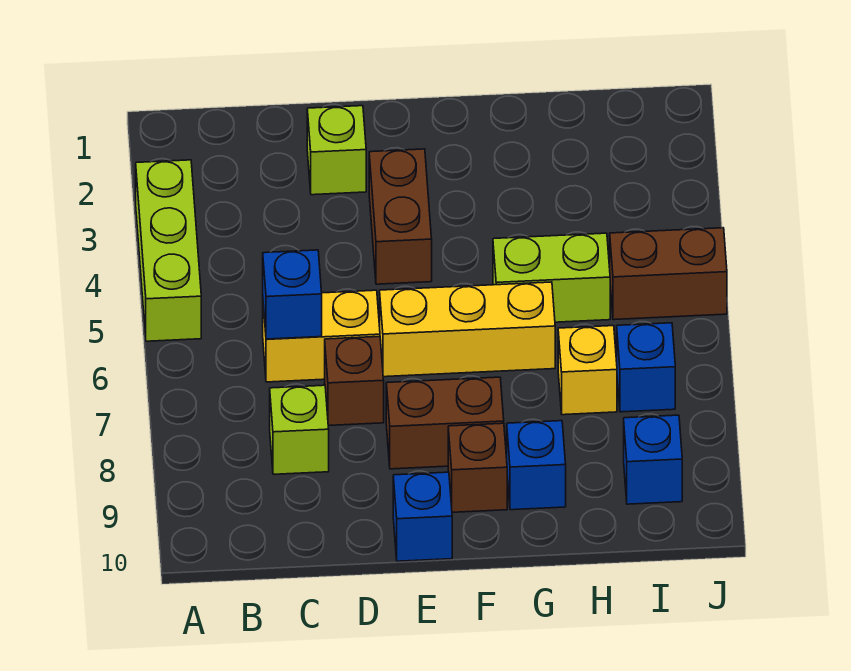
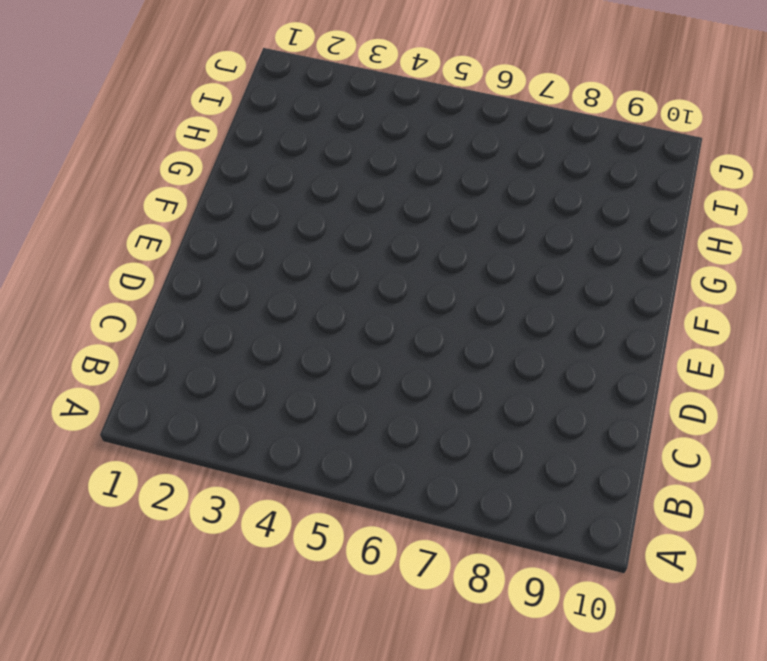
none -> lime 1x3 brick [136,160,201,341]
none -> yellow 1x2 brick [263,290,380,382]
none -> lime 1x1 brick [270,385,329,474]

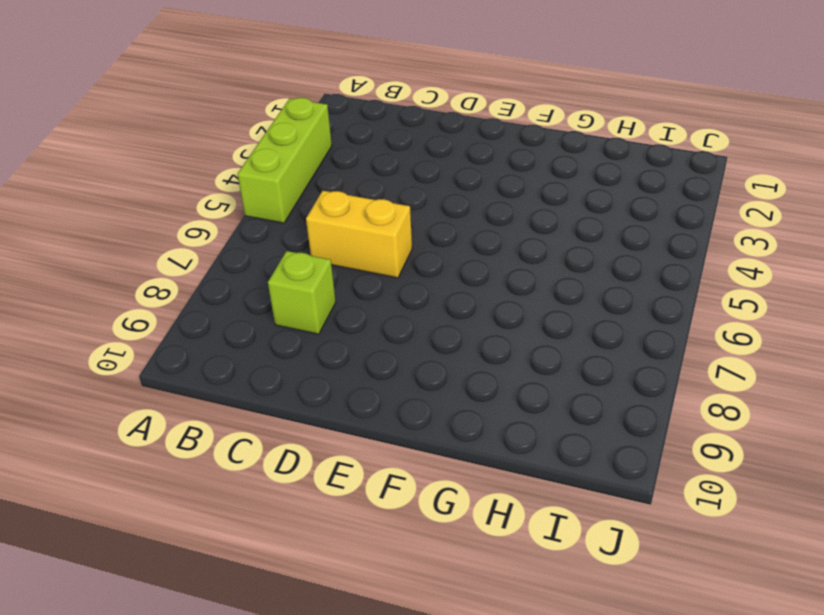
none -> lime 1x1 brick [307,106,366,195]
none -> brown 1x1 brick [325,337,384,426]
none -> brown 1x2 brick [369,149,432,284]

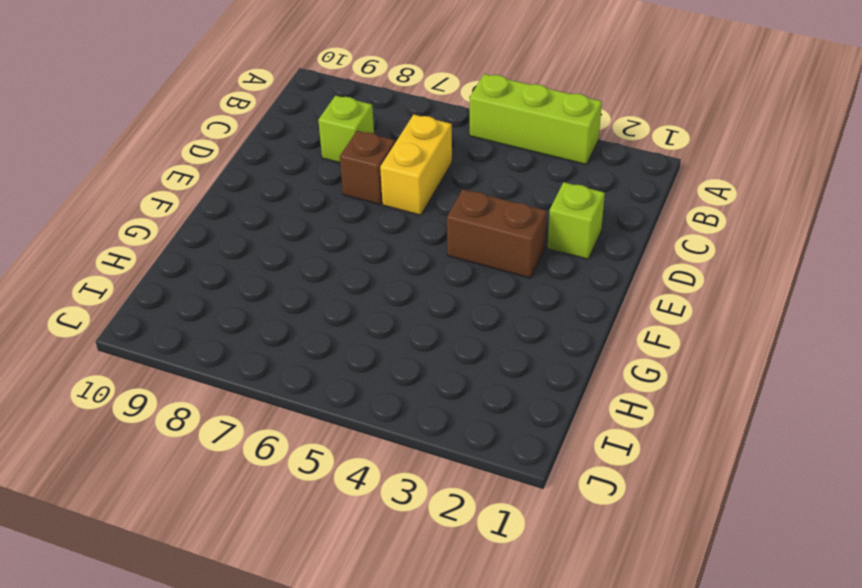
none -> yellow 1x3 brick [380,282,555,377]
none -> brown 1x2 brick [386,377,504,469]
none -> blue 1x1 brick [393,472,452,561]

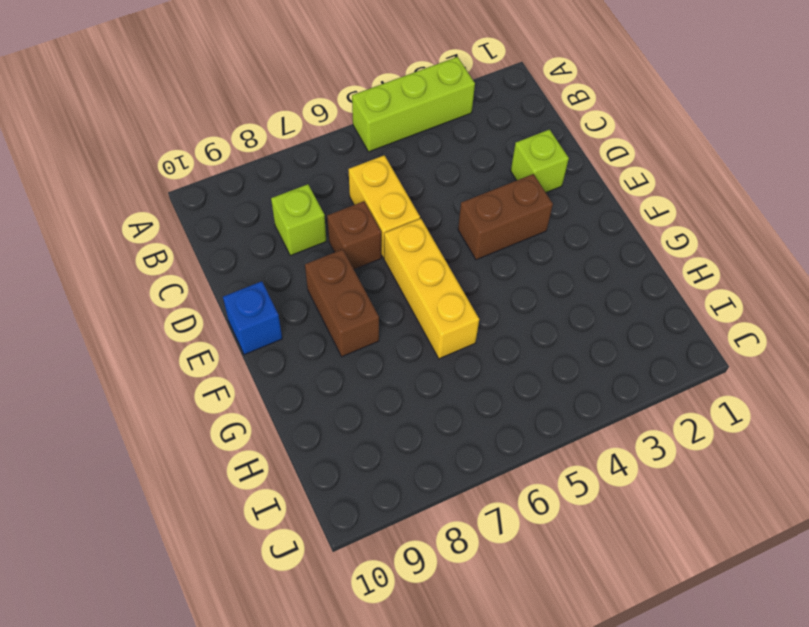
none -> brown 1x1 brick [448,423,507,512]
none -> lime 1x2 brick [493,233,610,322]
none -> blue 1x1 brick [507,421,566,510]

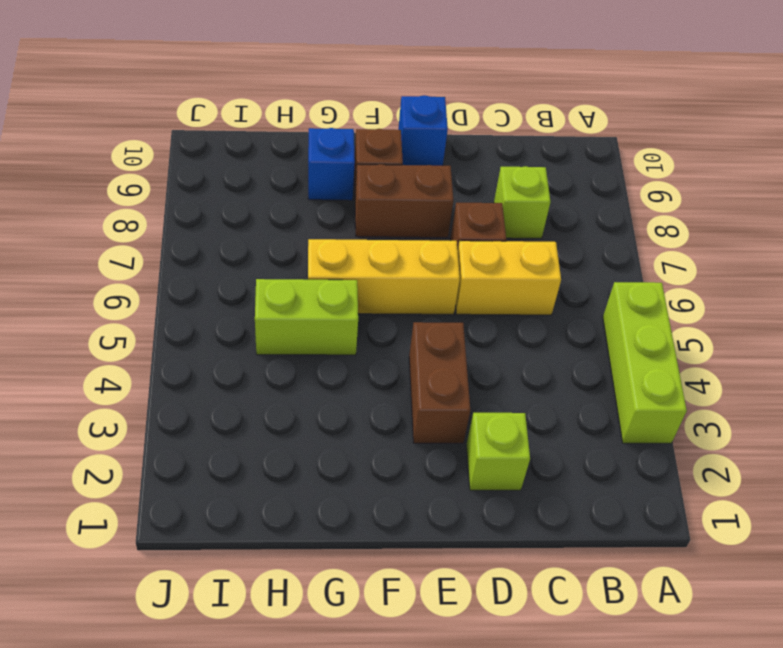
none -> yellow 1x1 brick [558,326,617,415]
none -> brown 1x2 brick [610,228,727,320]
none -> blue 1x1 brick [617,323,675,412]

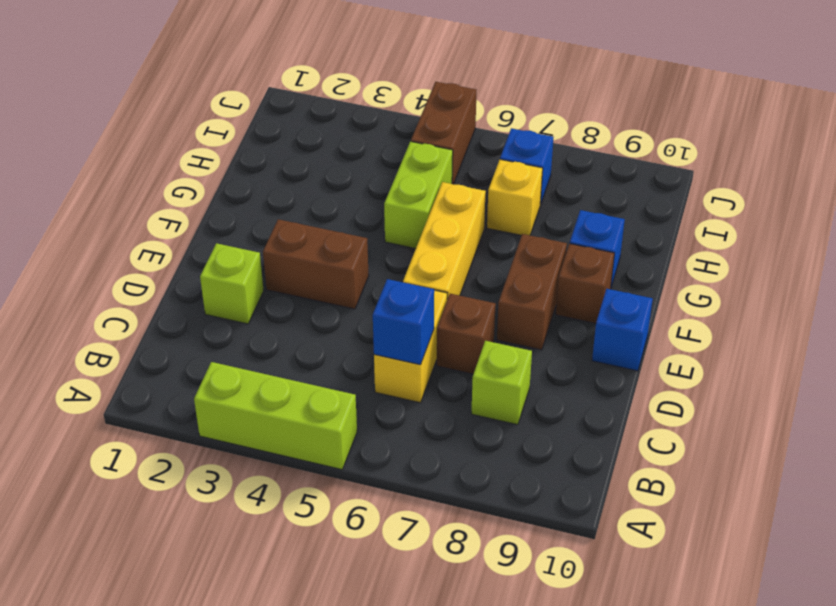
none -> blue 1x1 brick [624,415,682,504]

